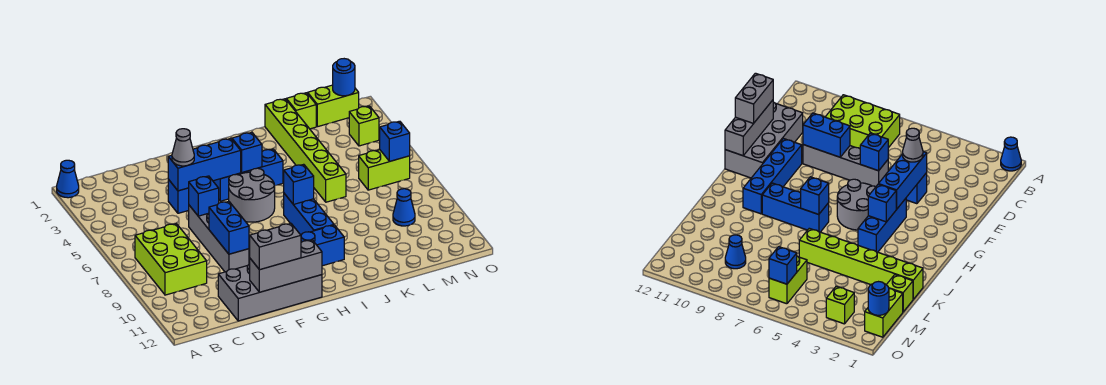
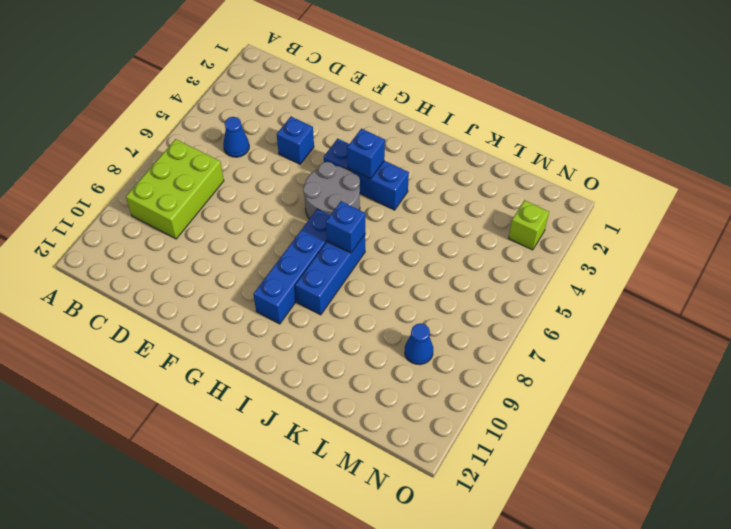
blue 1x1 cone [223,117,249,157] -> blue 1x1 cone moved to [57,160,79,198]
blue 1x4 brick [253,209,330,324] -> blue 1x4 brick turned to [301,225,344,266]
none -> grey 2x4 brick [218,264,322,321]
none -> grey 1x4 brick [189,205,249,272]
none -> lime 1x6 brick [265,99,346,202]

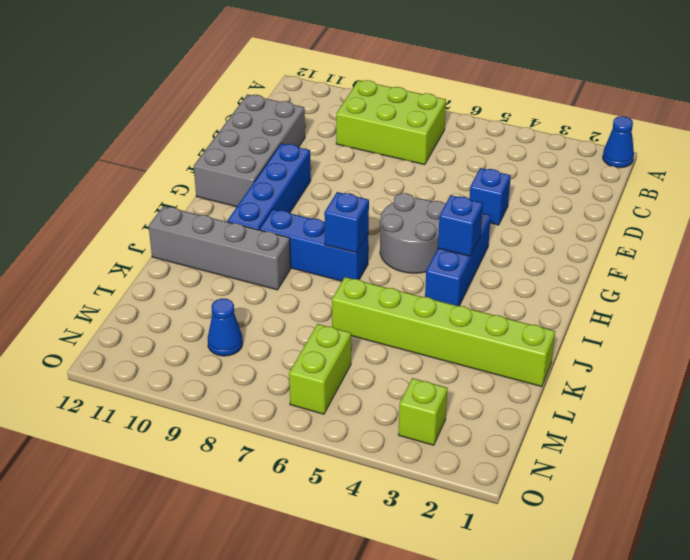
grey 1x4 brick [149,206,291,290] -> grey 1x4 brick moved to [189,205,249,272]
none -> lime 1x1 brick [286,93,316,129]
none -> lime 1x2 brick [308,85,359,127]
none -> blue 1x3 brick [168,139,241,191]

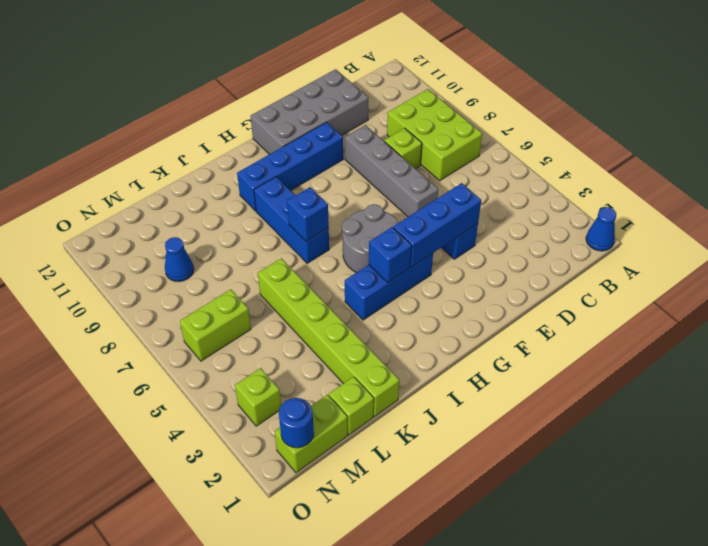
lime 1x1 brick [384,128,422,169] -> none
none -> blue 1x1 brick [189,176,219,216]
none -> blue 1x2 brick [209,201,249,254]
none -> grey 1x3 brick [250,240,322,292]

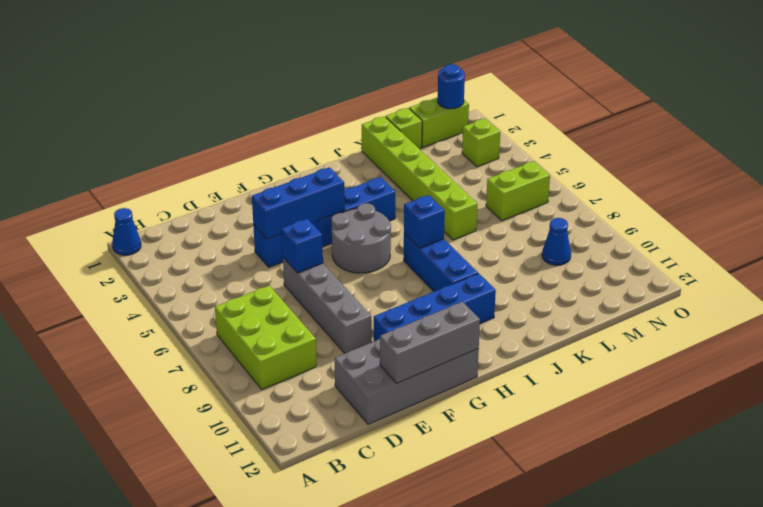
none -> blue 1x2 brick [209,201,249,254]
none -> blue 1x1 brick [232,132,262,172]
none -> blue 1x1 brick [380,121,410,161]

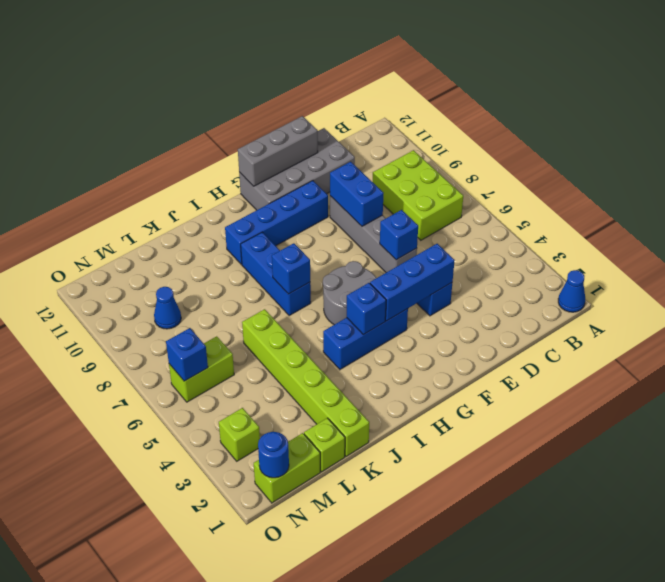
none -> grey 1x1 cone [172,129,194,166]
none -> grey 1x2 brick [250,223,301,270]

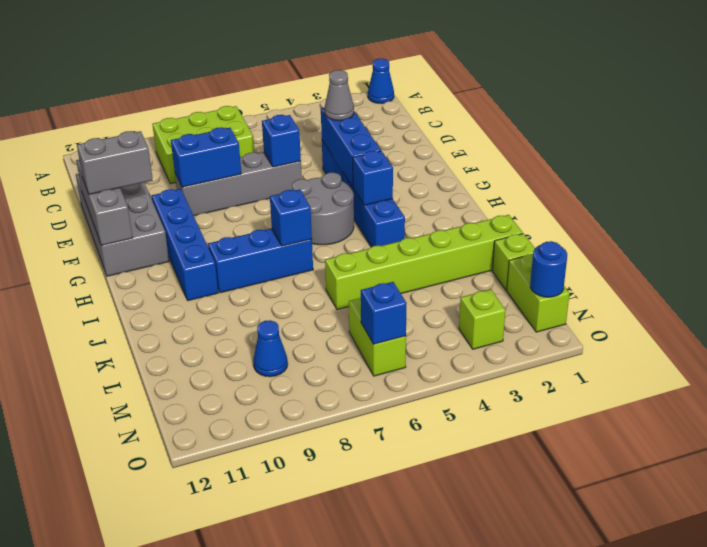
grey 1x2 brick [77,131,153,194] -> grey 1x2 brick turned to [250,223,301,270]

